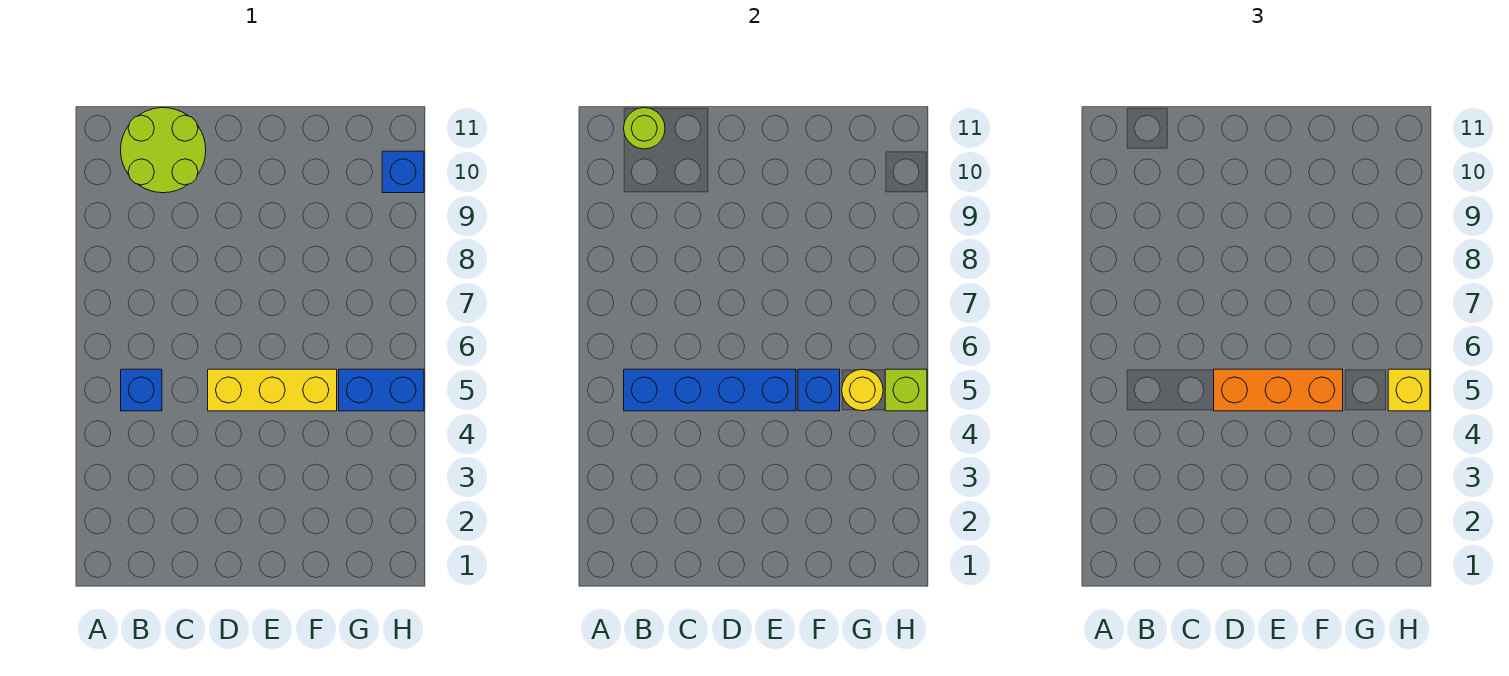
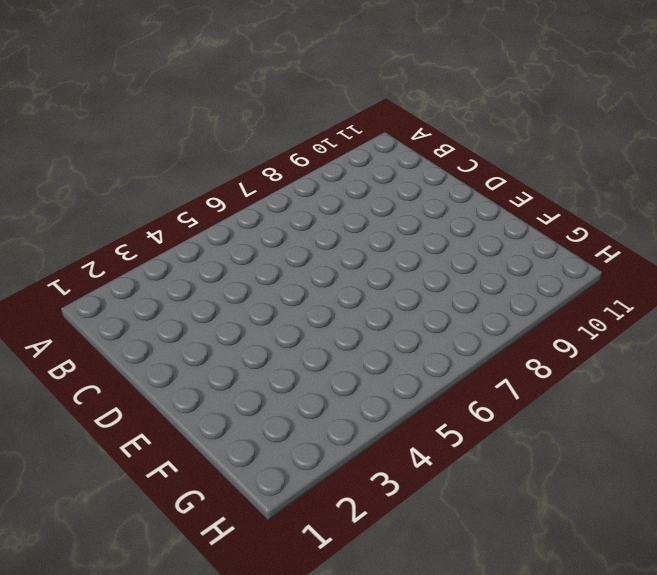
none -> blue 1x1 brick [121,369,162,411]
none -> lime 2x2 round brick [121,108,206,193]
none -> yellow 1x3 brick [208,369,337,411]

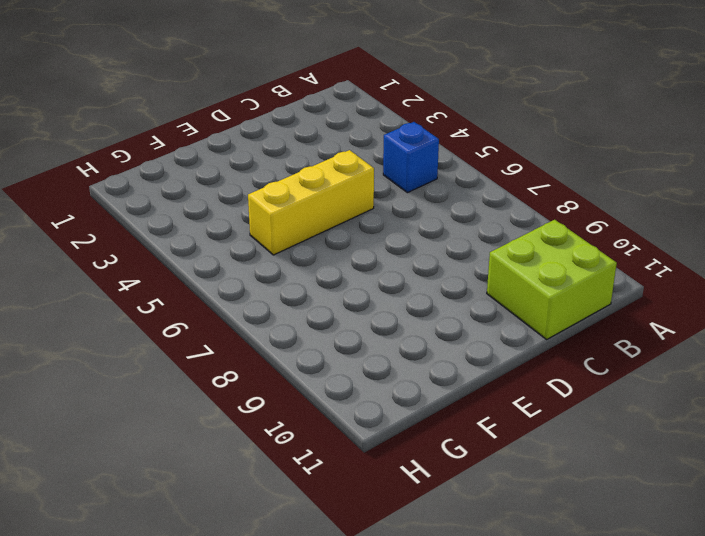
lime 2x2 brick [487,220,617,339] -> lime 2x2 round brick [121,108,206,193]
none -> blue 1x2 brick [339,369,424,411]
none -> blue 1x1 brick [382,151,424,193]
none -> blue 1x4 brick [624,369,796,411]

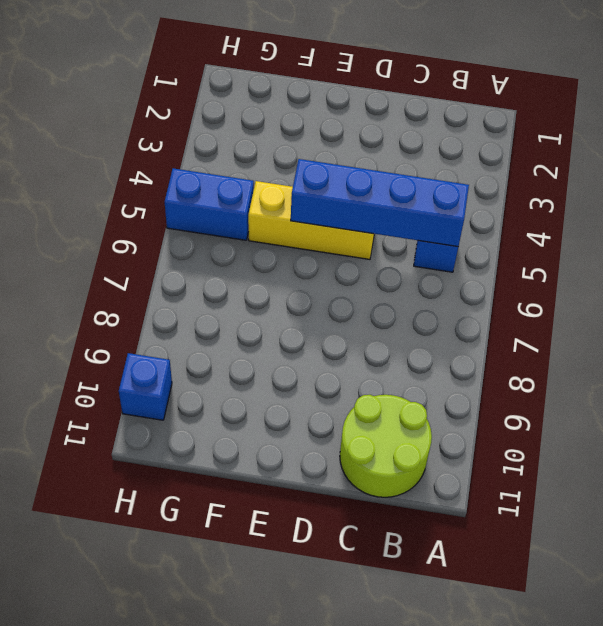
none -> lime 1x1 round brick [624,108,665,149]
none -> blue 1x1 brick [798,369,840,411]
none -> yellow 1x1 round brick [842,369,883,411]

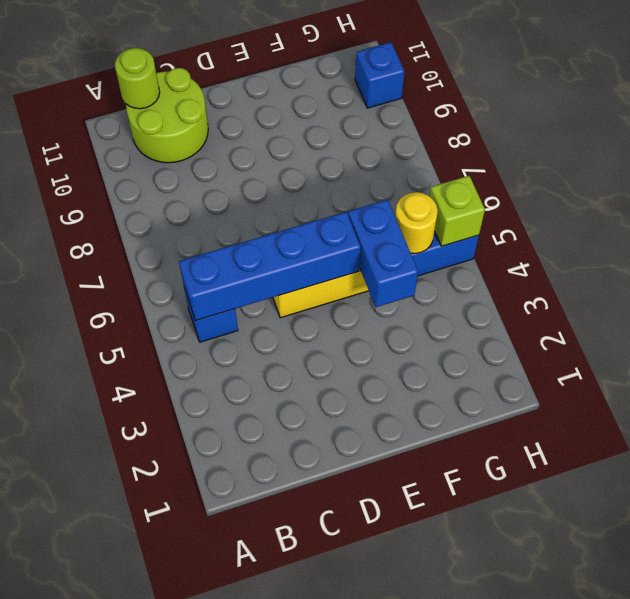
blue 1x2 brick [348,200,418,307] -> blue 1x1 brick [798,369,840,411]
none -> orange 1x3 brick [1214,369,1343,411]
none -> yellow 1x1 brick [1388,369,1430,411]

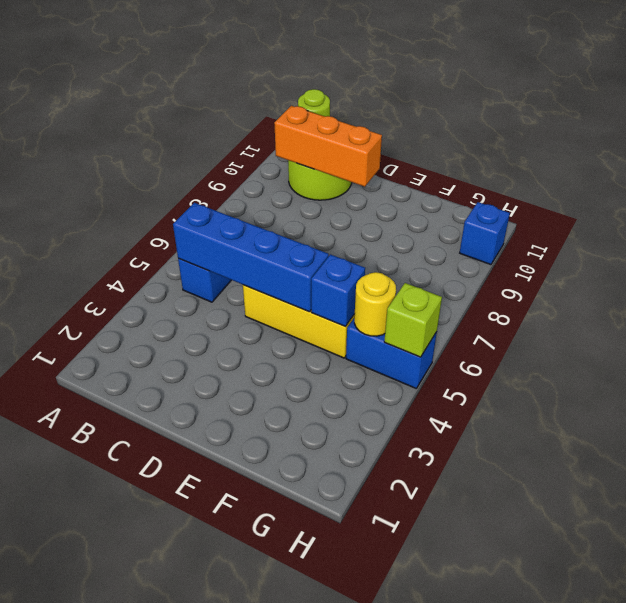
orange 1x3 brick [274,106,382,187] -> orange 1x3 brick moved to [1214,369,1343,411]
none -> yellow 1x1 brick [1388,369,1430,411]

